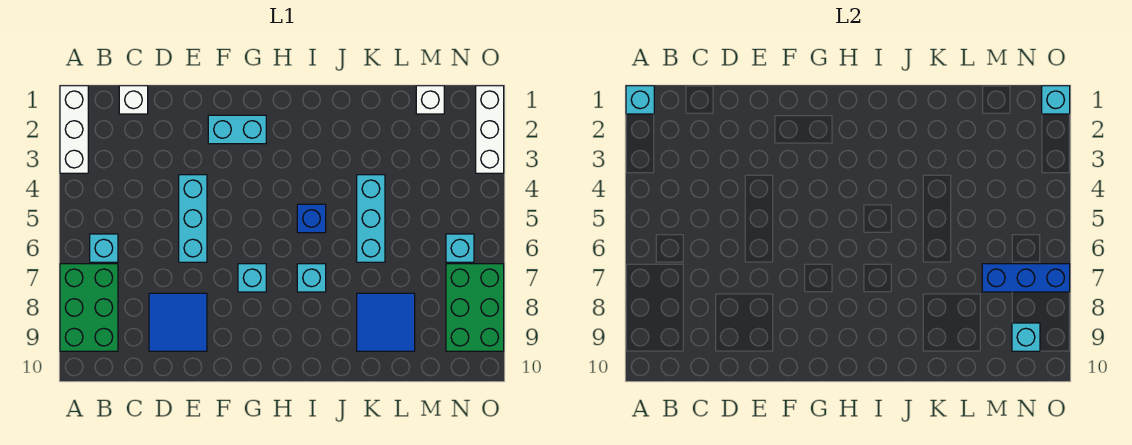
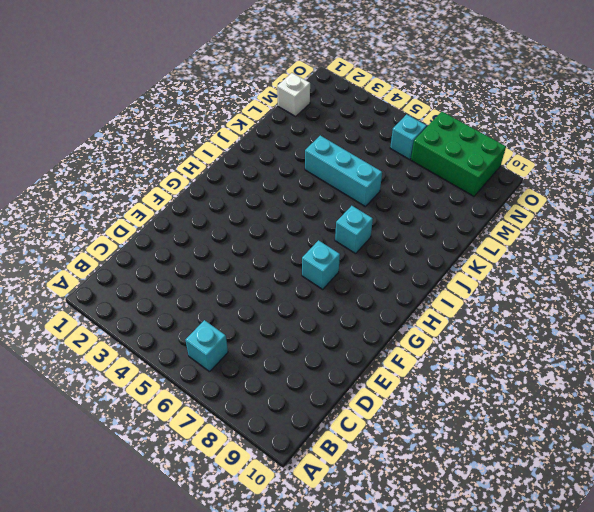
none -> white 1x3 brick [60,86,88,173]
none -> green 2x3 brick [60,264,118,351]
none -> white 1x1 brick [119,86,148,114]

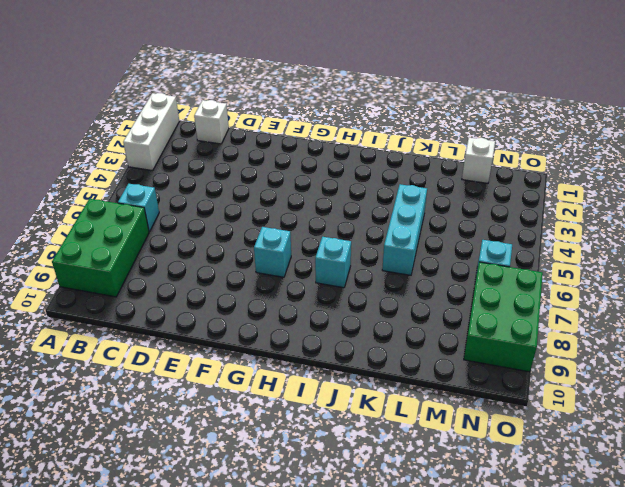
none -> blue 2x2 tile [149,293,207,351]
none -> cyan 1x3 brick [179,175,207,262]
none -> cyan 1x2 brick [208,115,266,144]

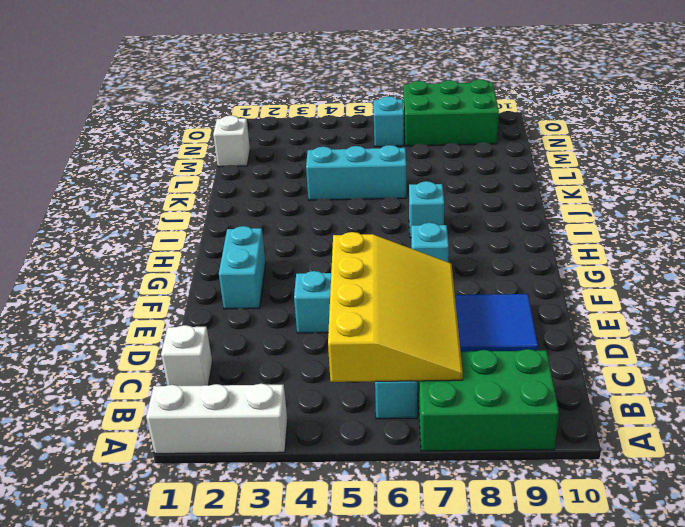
yellow 3x4 slope [328,232,463,382] -> none
none -> blue 1x1 brick [297,204,326,233]
none -> blue 2x2 tile [357,293,415,351]
none -> white 1x3 brick [476,86,504,173]

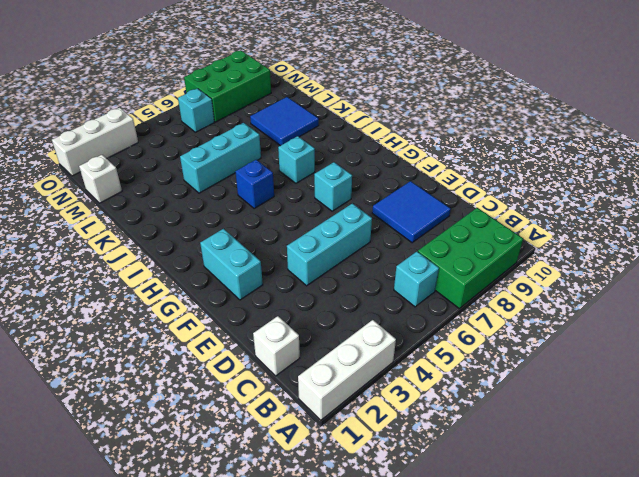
none -> cyan 1x1 brick [626,86,654,114]
none -> blue 1x3 brick [982,264,1070,292]
none -> cyan 1x1 brick [1012,323,1040,351]

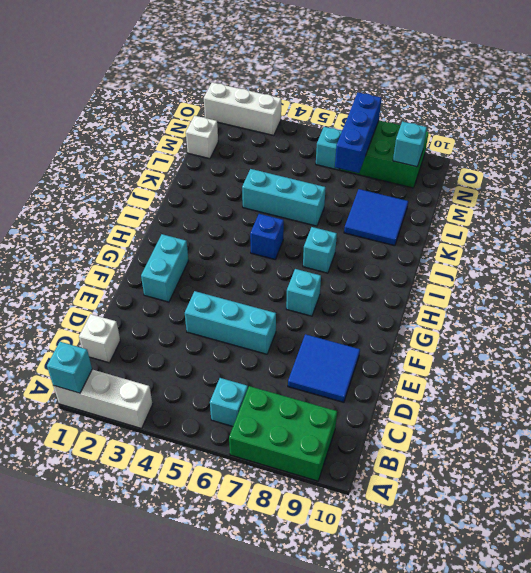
none -> cyan 1x1 brick [1042,86,1070,114]

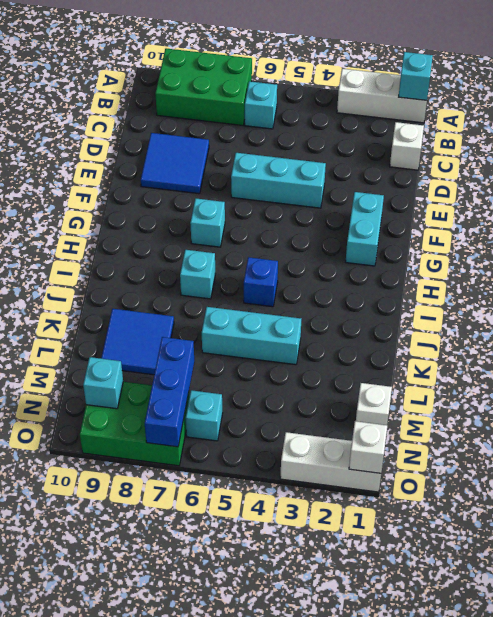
white 1x1 brick [349,421,387,473] -> cyan 1x1 brick [1042,86,1070,114]

